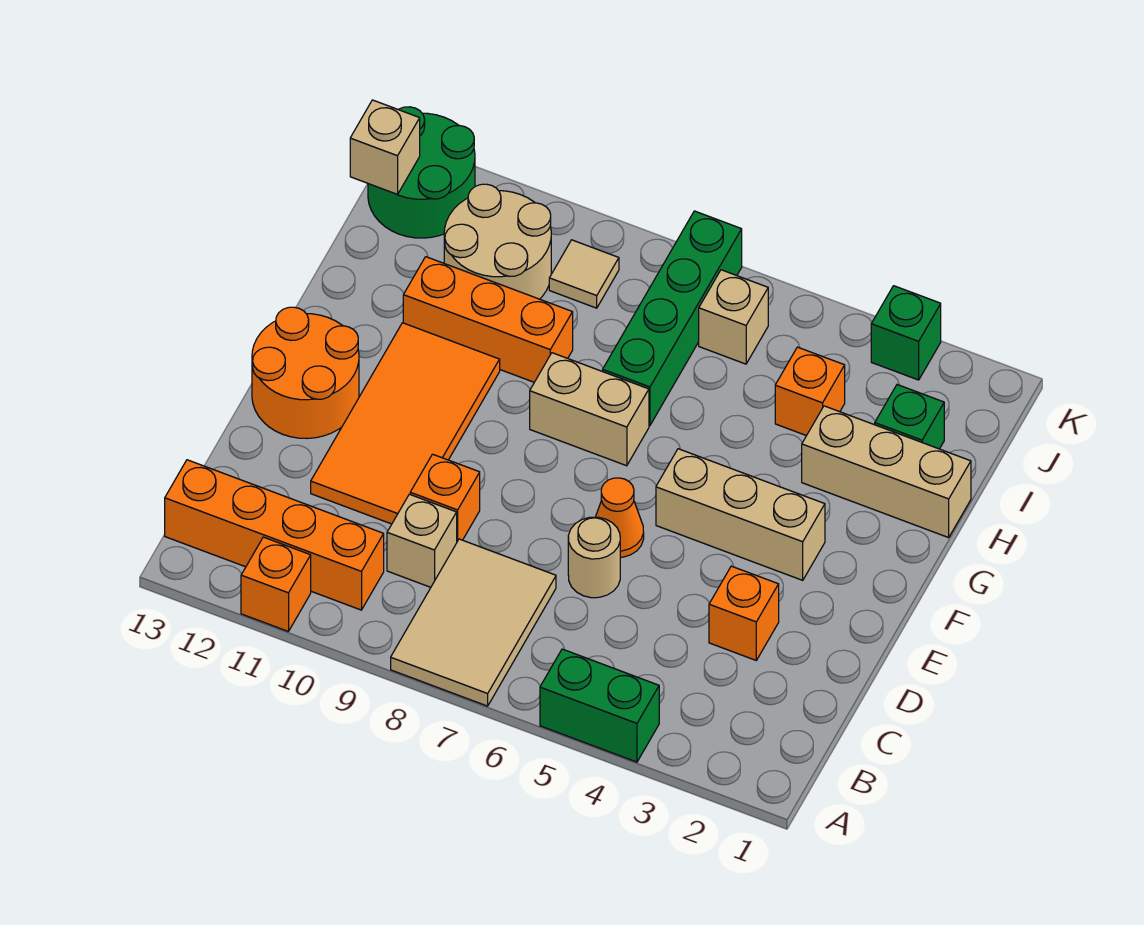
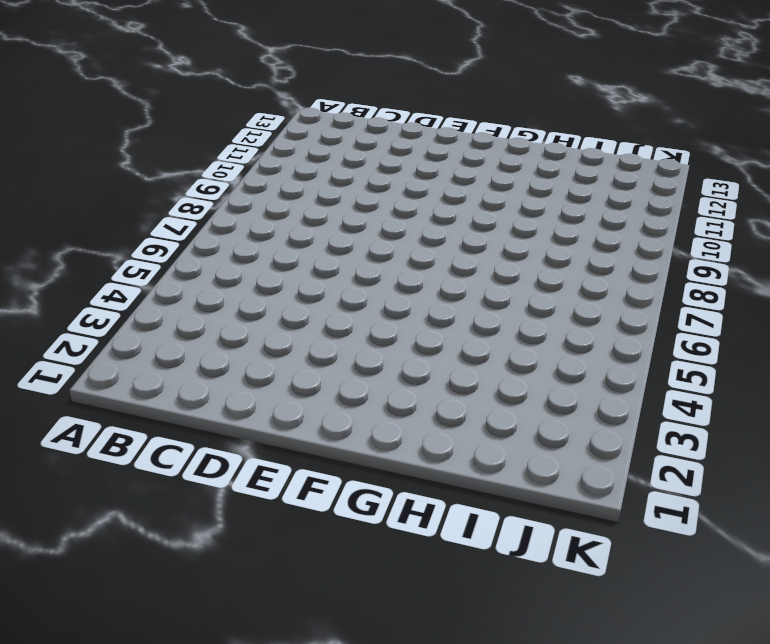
none -> green 1x2 brick [540,649,659,762]
none -> tan 2x3 tile [391,539,556,706]
none -> orange 1x1 brick [241,537,311,631]

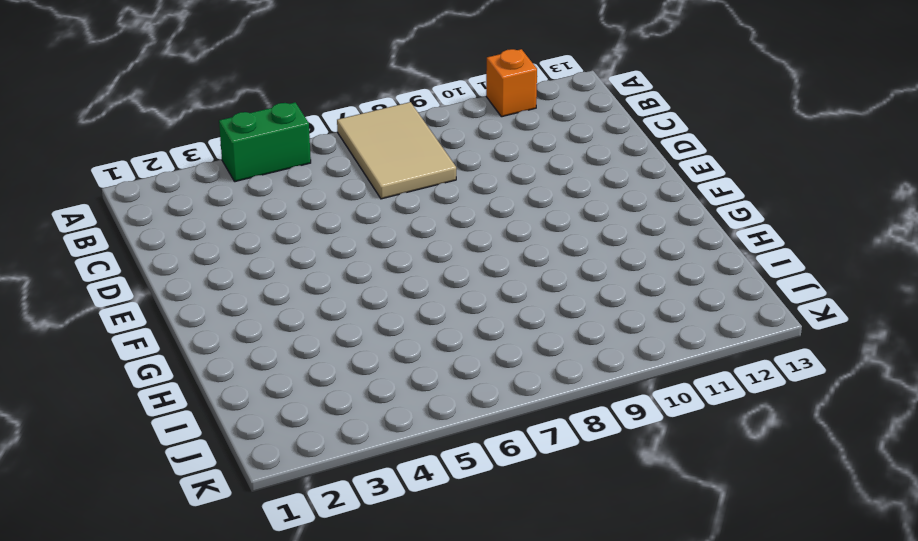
none -> orange 1x4 brick [165,460,384,610]
none -> tan 1x1 brick [387,494,457,587]
none -> orange 1x1 brick [709,566,779,660]

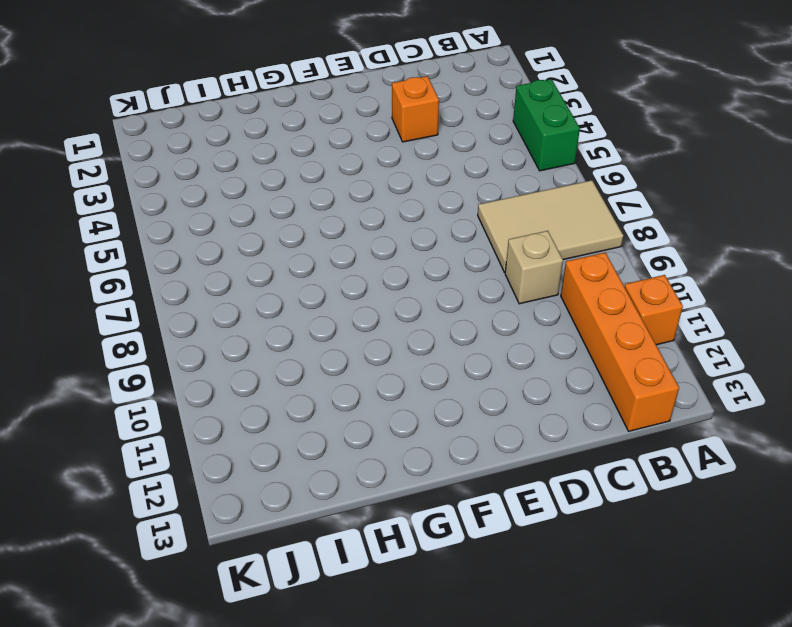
none -> tan 1x1 round brick [568,517,620,598]
none -> orange 1x1 brick [410,454,480,541]
none -> orange 2x4 tile [311,323,500,524]

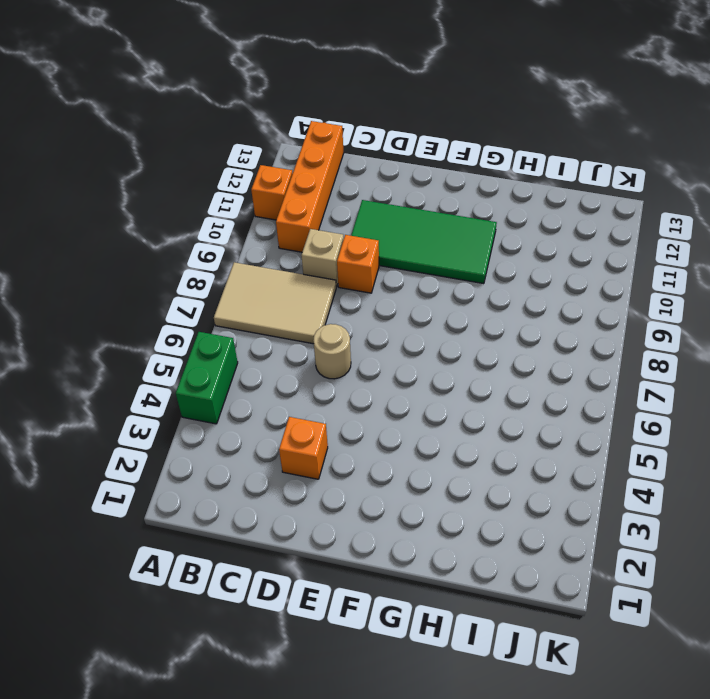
green 2x4 tile [351,200,497,284] -> orange 2x4 tile [311,323,500,524]
none -> orange 1x1 cone [596,478,644,557]
none -> orange 2x2 round brick [252,307,359,439]
none -> tan 1x3 brick [656,449,825,580]

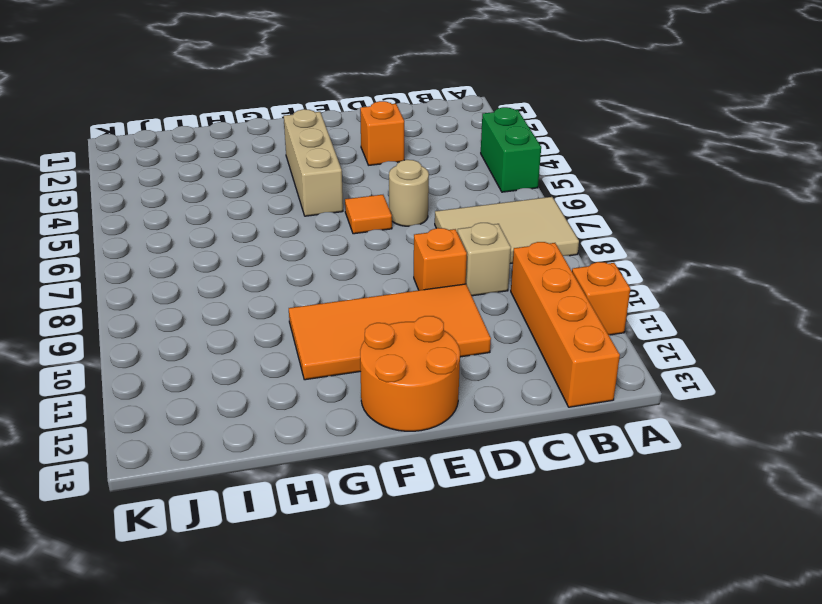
orange 1x1 tile [345,195,392,234] -> orange 1x1 cone [596,478,644,557]
none -> tan 1x2 brick [530,353,649,466]
none -> tan 1x3 brick [802,406,971,538]
none -> green 1x4 brick [603,211,742,426]

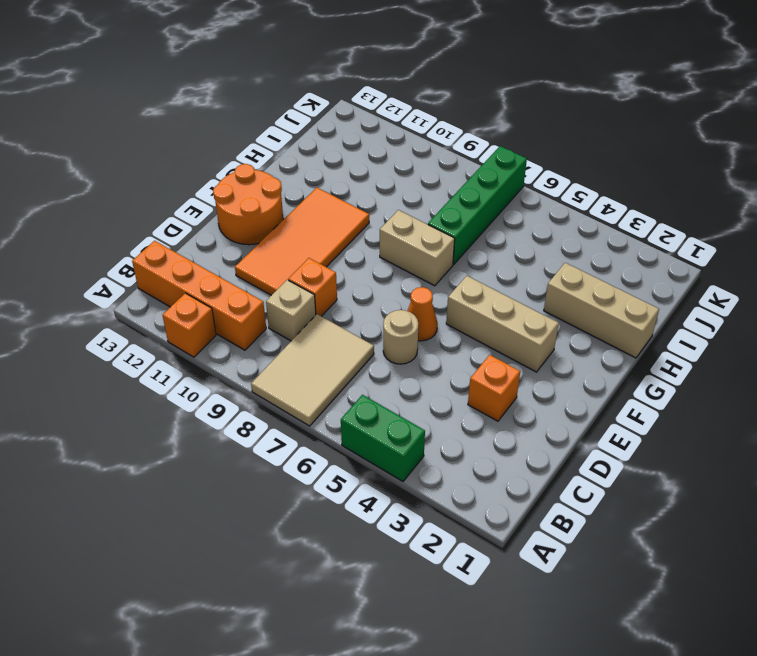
none -> orange 1x3 brick [403,257,573,382]
none -> green 1x1 brick [875,385,944,449]
none -> orange 1x1 brick [775,347,845,436]

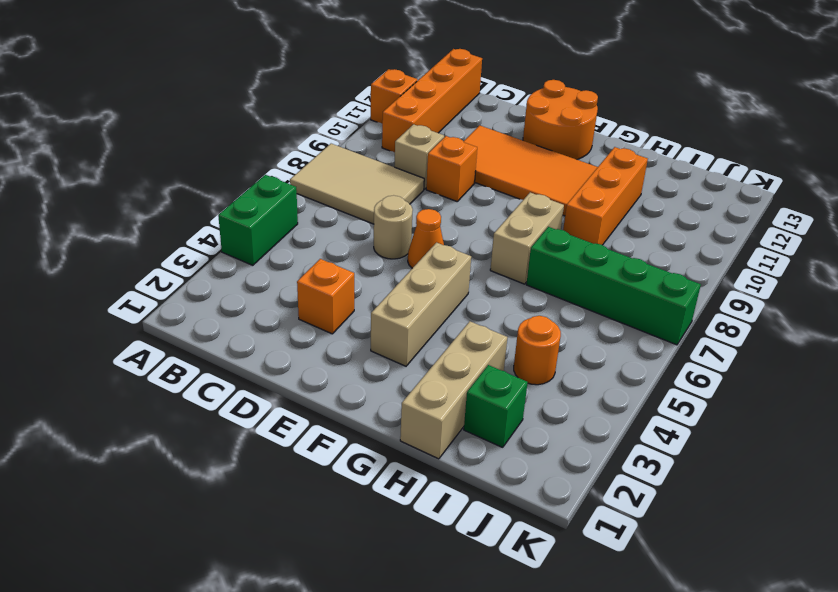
orange 1x1 round brick [514,316,561,385] -> orange 1x1 brick [775,347,845,436]
none -> tan 2x2 round brick [444,184,551,299]
none -> tan 1x1 brick [699,270,768,364]
none -> tan 1x1 tile [549,240,619,308]

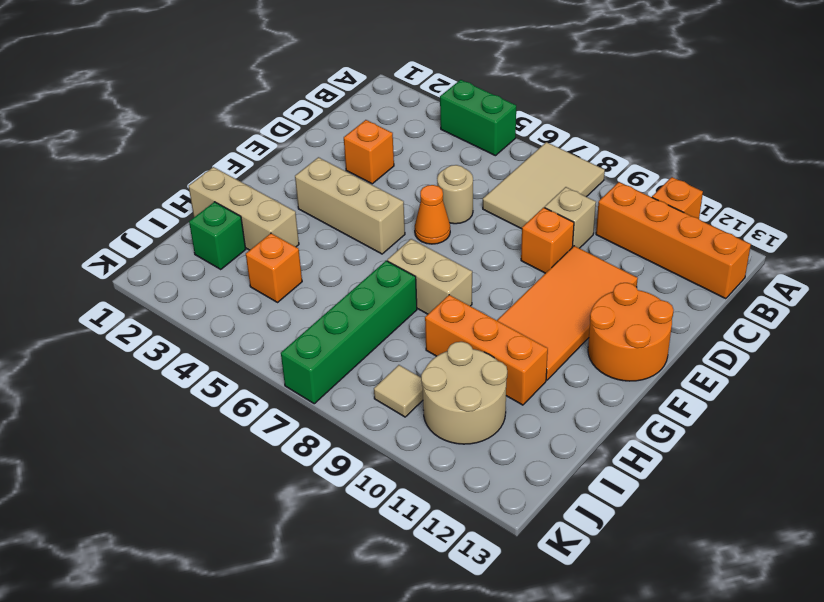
none -> tan 1x1 brick [699,270,768,364]
none -> green 2x2 round brick [368,107,475,238]
none -> green 1x1 brick [871,286,941,380]

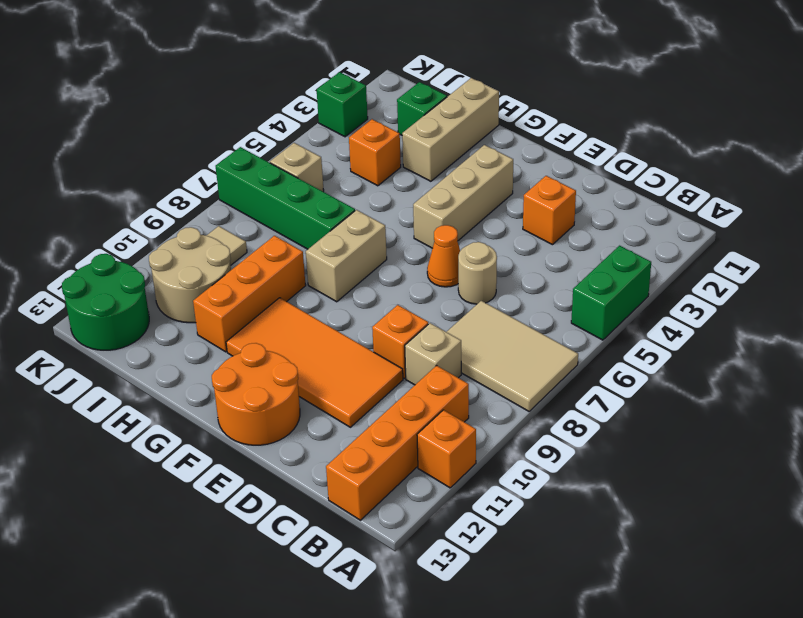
none -> tan 1x1 brick [350,100,420,195]

